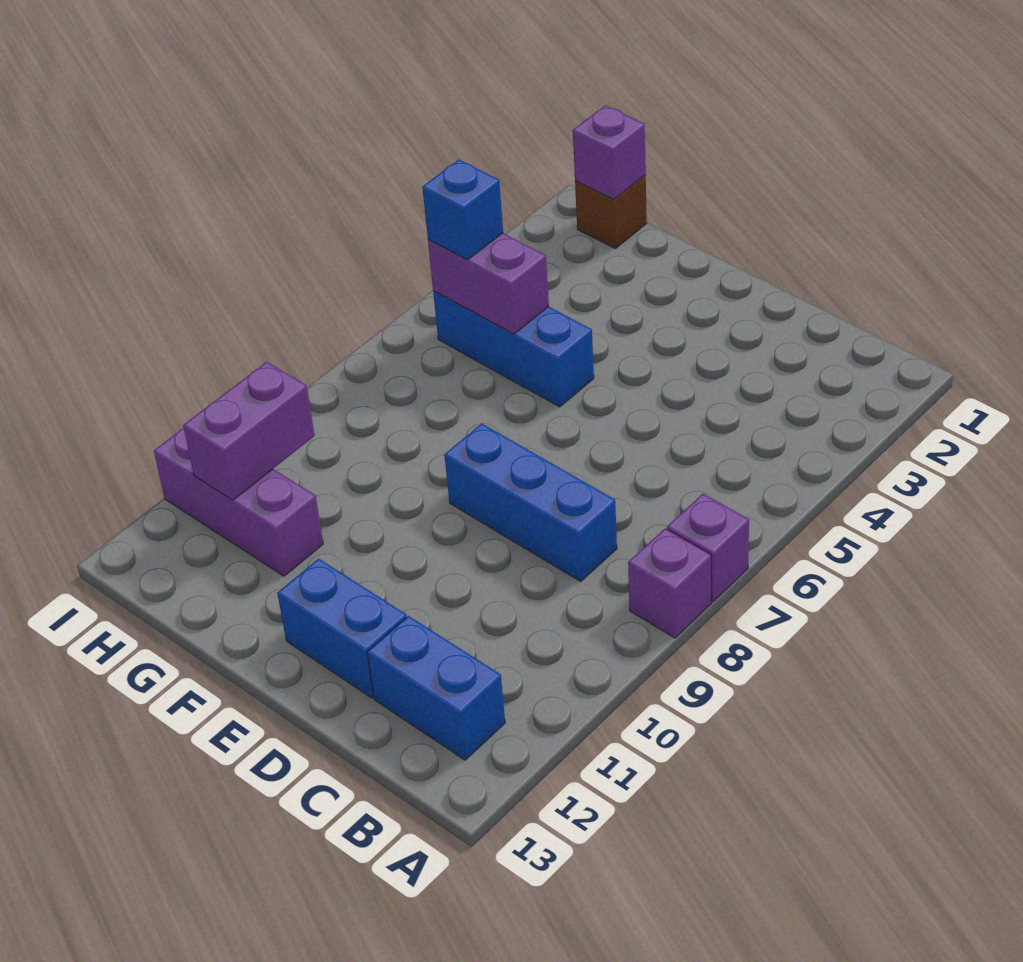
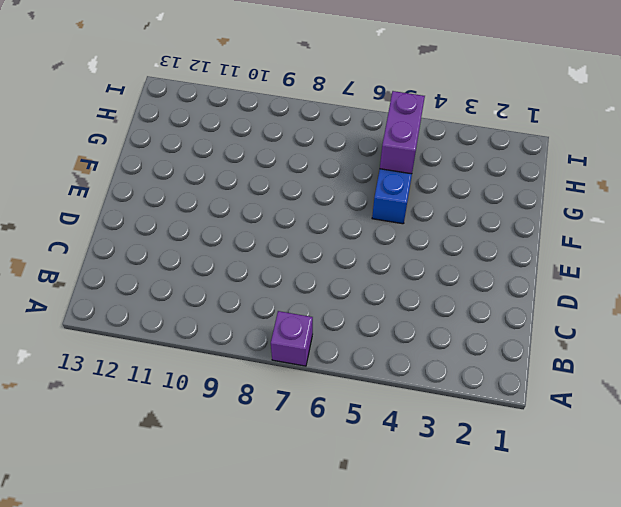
none -> purple 1x1 brick [628,528,711,638]
none -> blue 1x2 brick [367,616,505,760]
none -> blue 1x3 brick [444,424,617,581]

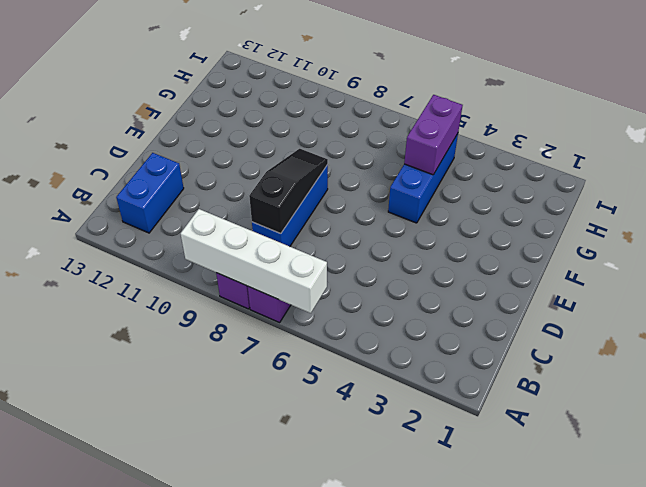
white 1x4 brick [181,209,327,313] -> none
black 1x3 slope [249,149,328,234] -> none
none -> blue 1x2 brick [277,559,407,698]
none -> purple 1x3 brick [154,428,323,576]
none -> brown 1x1 brick [575,175,647,248]

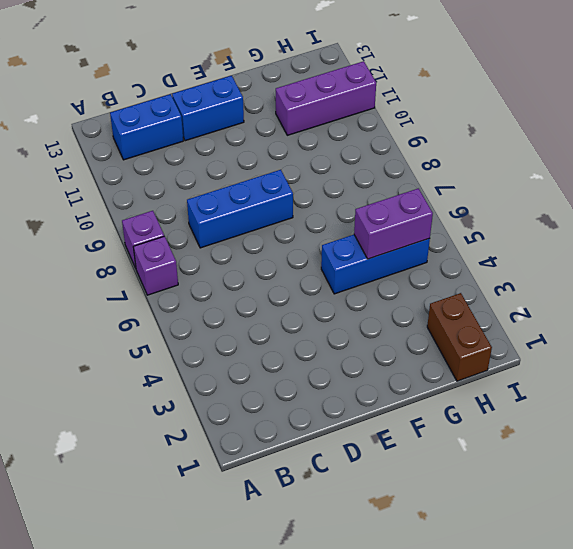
brown 1x2 brick [427,293,492,381] -> brown 1x1 brick [575,175,647,248]
none -> purple 1x1 brick [573,105,646,199]
none -> purple 1x2 brick [183,362,315,500]
none -> blue 1x1 brick [422,160,503,260]

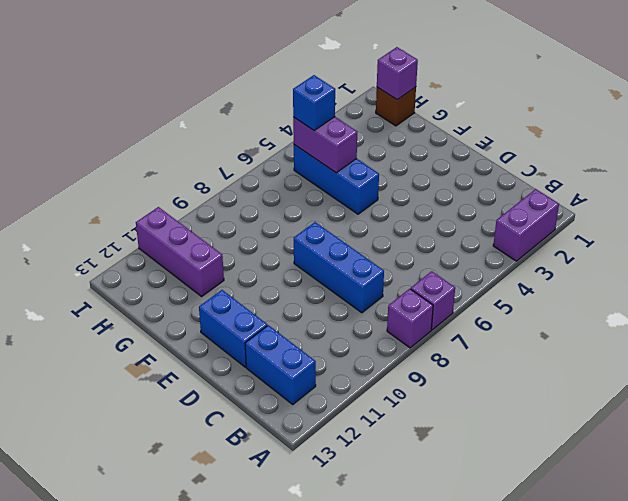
purple 1x2 brick [493,189,559,261] -> purple 1x2 brick moved to [183,362,315,500]

